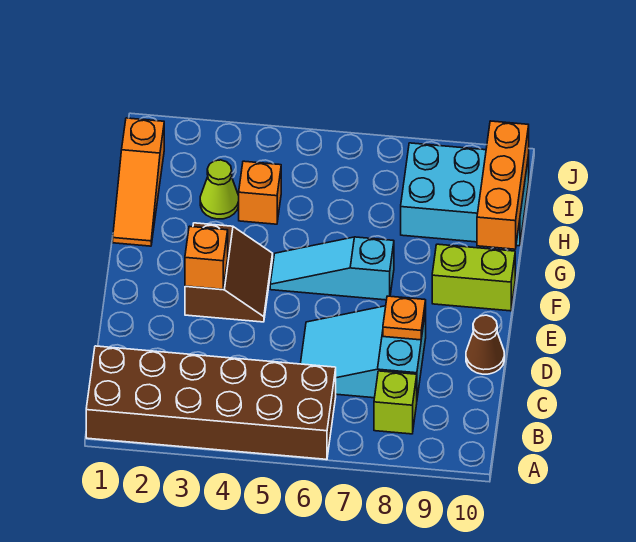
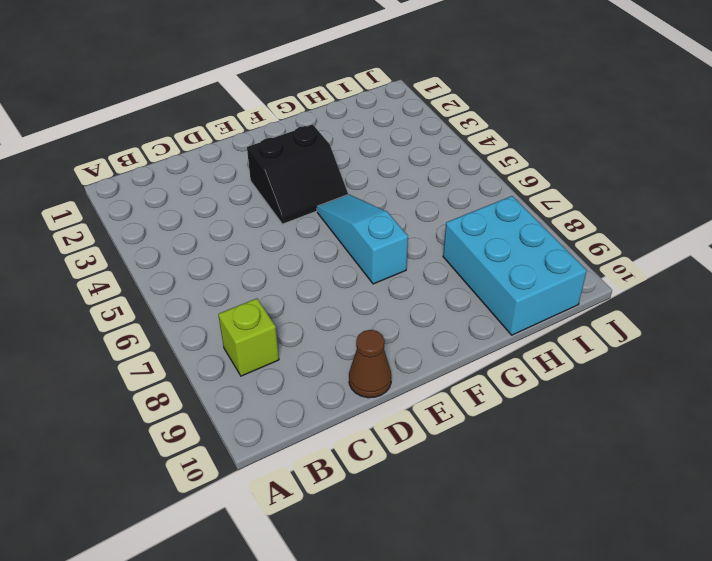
black 2x2 slope [247,124,348,224] -> brown 2x2 slope [185,223,273,322]
none -> brown 2x6 brick [86,346,336,459]
none -> cyan 2x3 slope [300,306,426,398]
none -> lime 1x2 brick [432,244,515,311]

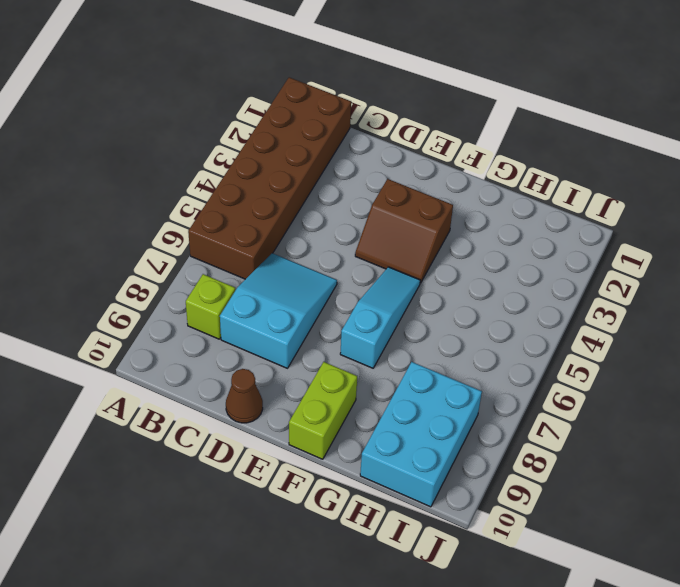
none -> orange 1x3 slope [113,118,164,246]
none -> lime 1x1 cone [200,160,239,219]
none -> orange 1x1 brick [239,161,281,224]

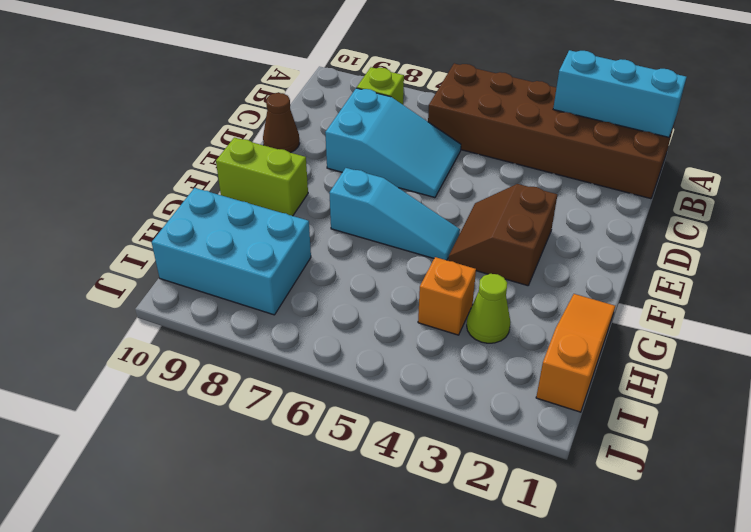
cyan 1x3 brick [553,50,687,137] -> none
none -> orange 1x1 plate [383,296,426,340]
none -> orange 1x1 brick [185,226,228,290]
none -> orange 1x3 brick [477,121,529,249]

